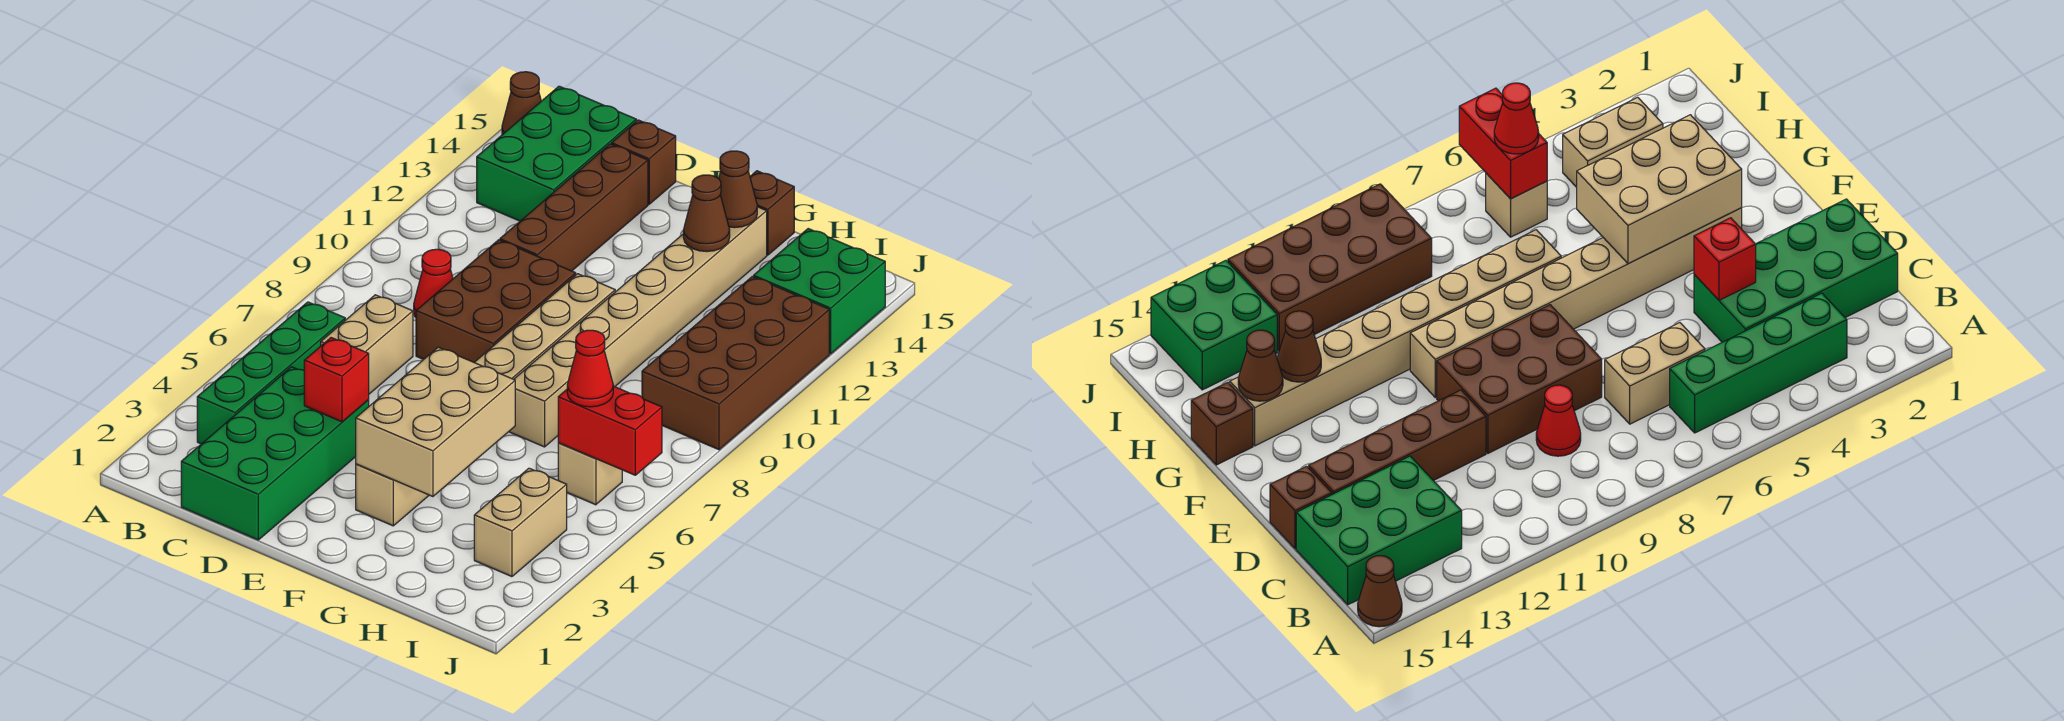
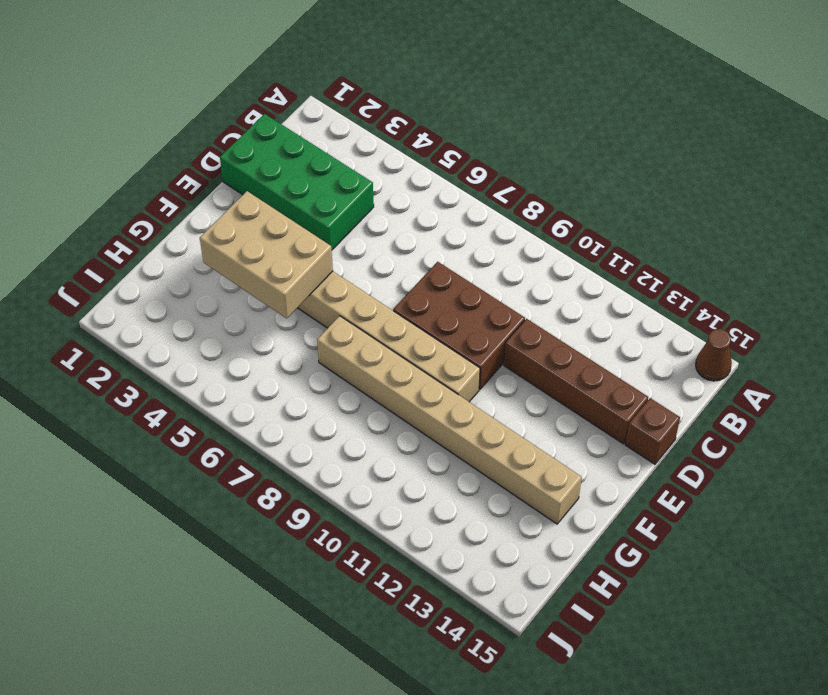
none -> green 1x4 brick [197,302,345,444]
none -> green 2x3 brick [477,86,636,221]
none -> tan 1x2 brick [321,295,413,394]

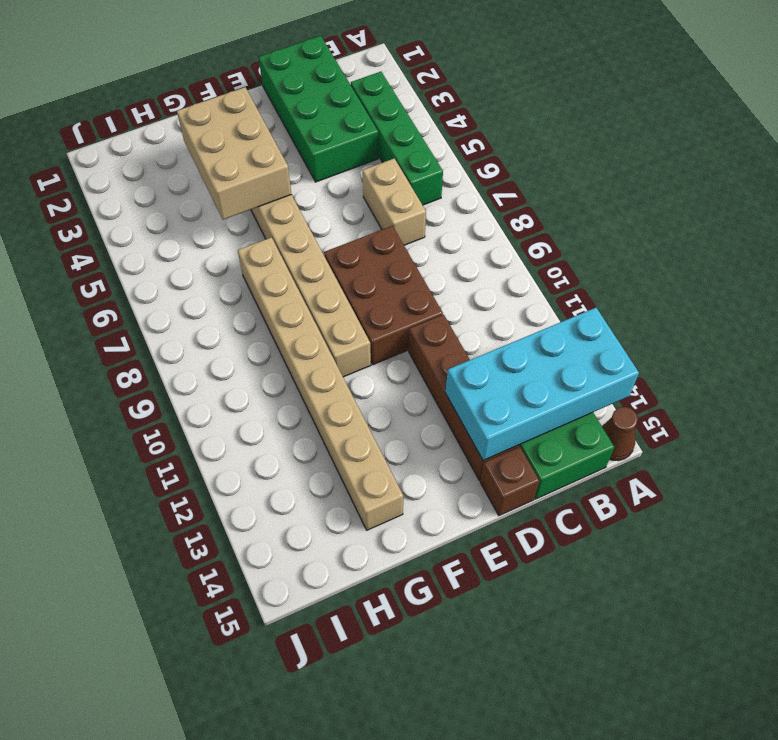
cyan 2x4 brick [446,308,639,460] -> none
none -> red 1x1 cone [414,249,453,317]
none -> brown 1x1 brick [750,171,794,255]
none -> tan 1x2 brick [474,468,567,577]

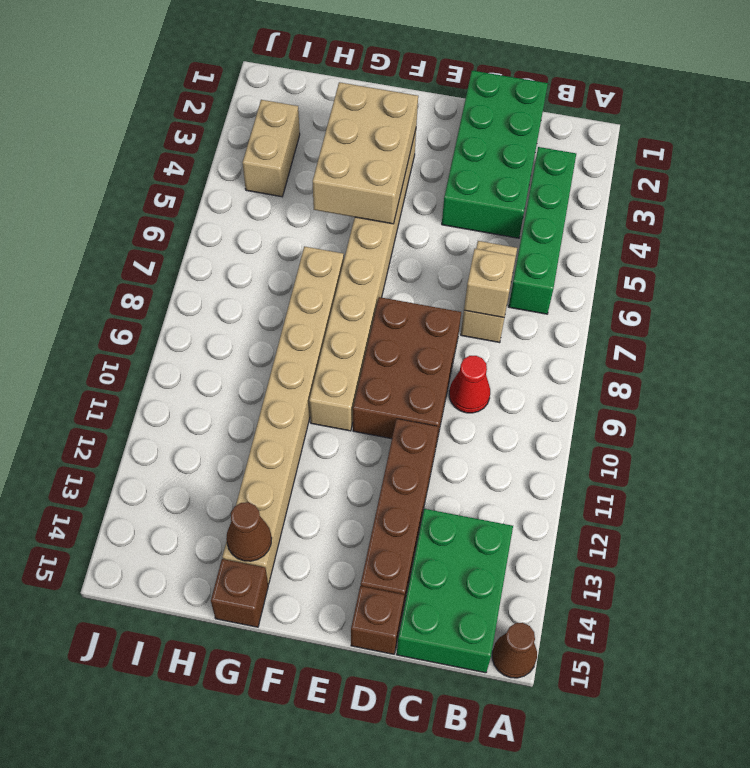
tan 1x1 brick [464,249,516,317] -> tan 1x1 brick moved to [558,443,622,505]
none -> brown 2x4 brick [642,276,829,450]
none -> green 2x2 brick [754,229,885,354]
none -> red 1x1 brick [304,338,369,422]

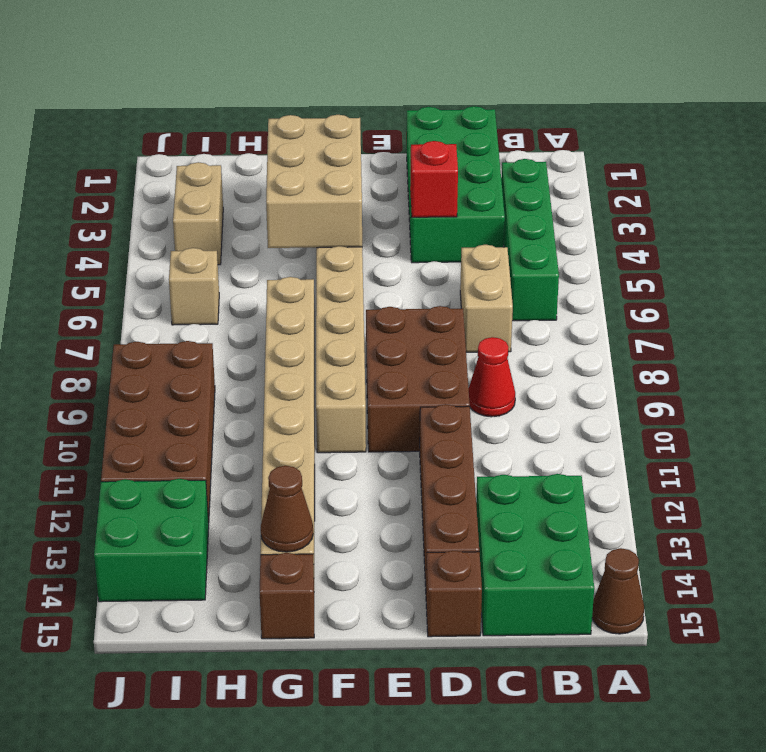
none -> brown 1x1 cone [683,175,730,252]
none -> red 1x2 brick [558,386,662,475]
none -> red 1x1 cone [567,330,613,407]

